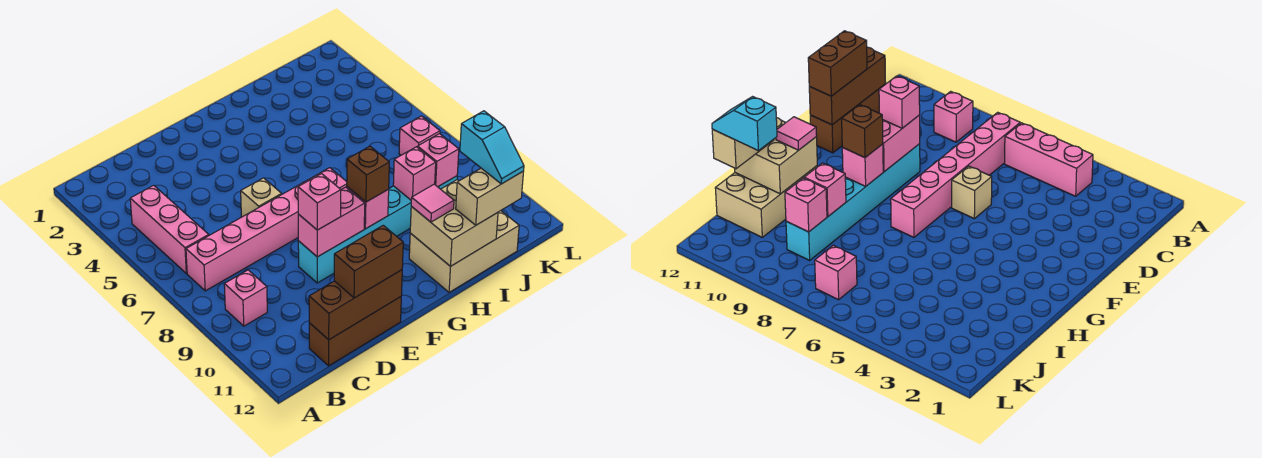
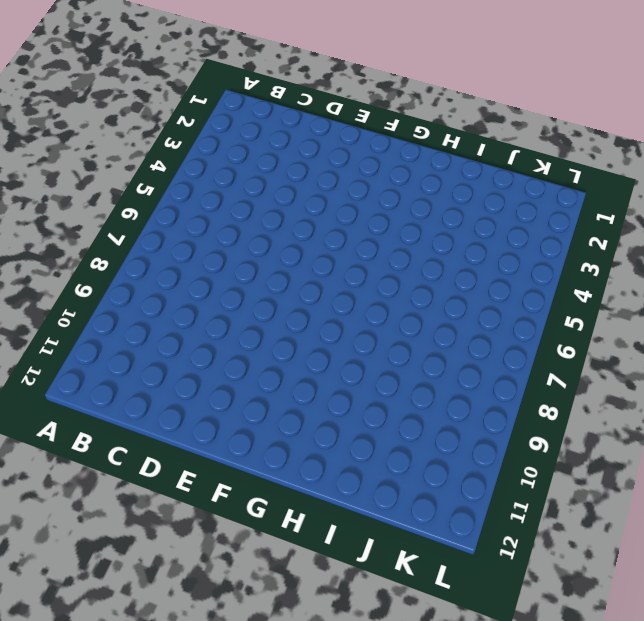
none -> pink 1x3 brick [130,185,209,274]
none -> pink 1x6 brick [186,168,347,291]
none -> pink 1x1 brick [224,270,267,326]

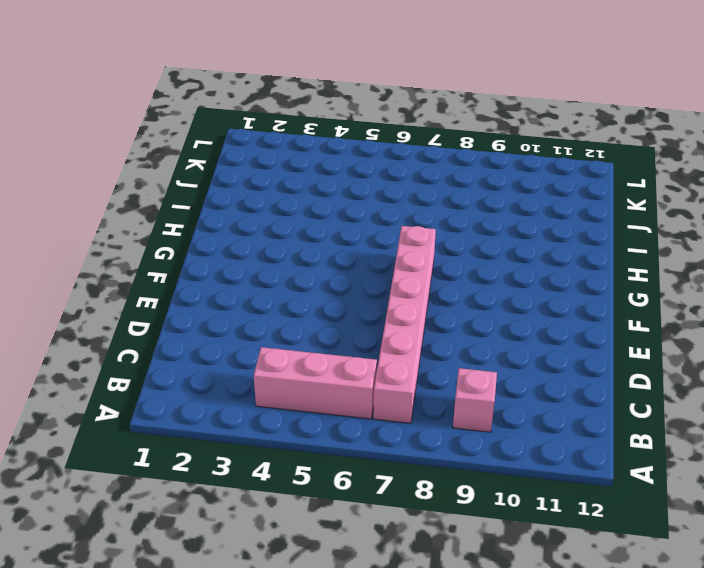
none -> brown 1x3 brick [309,297,401,366]
none -> tan 1x1 brick [241,178,282,217]
none -> cyan 1x6 brick [298,176,457,283]

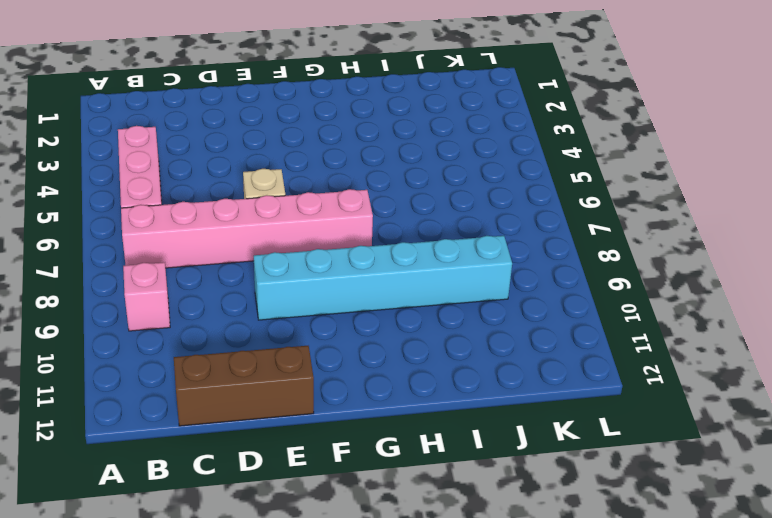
none -> tan 2x3 brick [409,211,519,292]
none -> pink 1x1 brick [399,116,440,155]
none -> brown 1x3 brick [309,270,402,340]

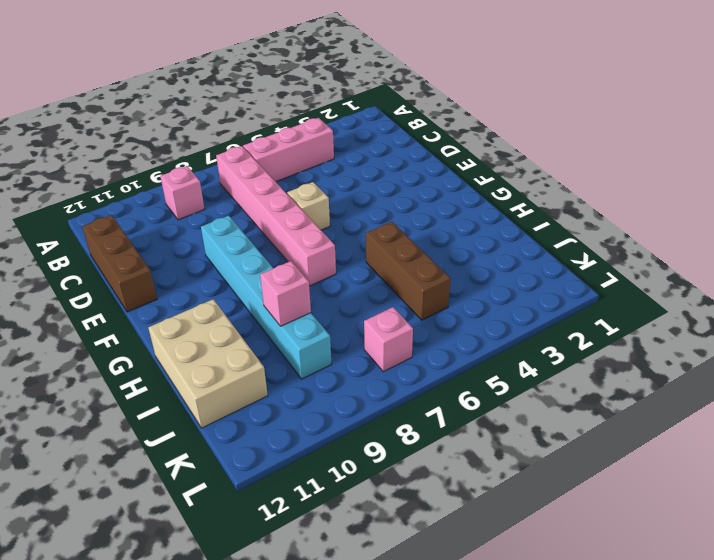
brown 1x3 brick [366,222,451,320] -> brown 1x3 brick moved to [309,270,402,340]
none -> pink 1x2 brick [298,187,365,257]
none -> pink 1x1 brick [347,187,389,229]
none -> tan 2x2 brick [410,180,498,266]

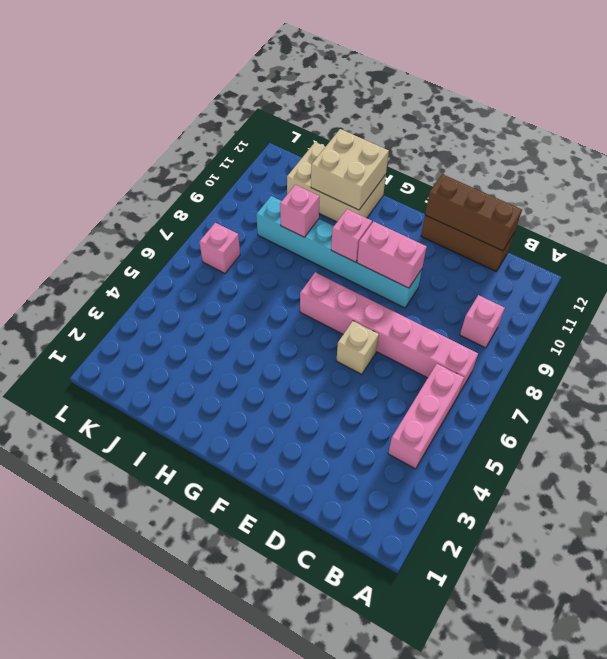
none -> pink 1x1 brick [418,134,459,187]
none -> brown 1x2 brick [334,225,403,298]
none -> pink 1x1 brick [298,174,341,230]

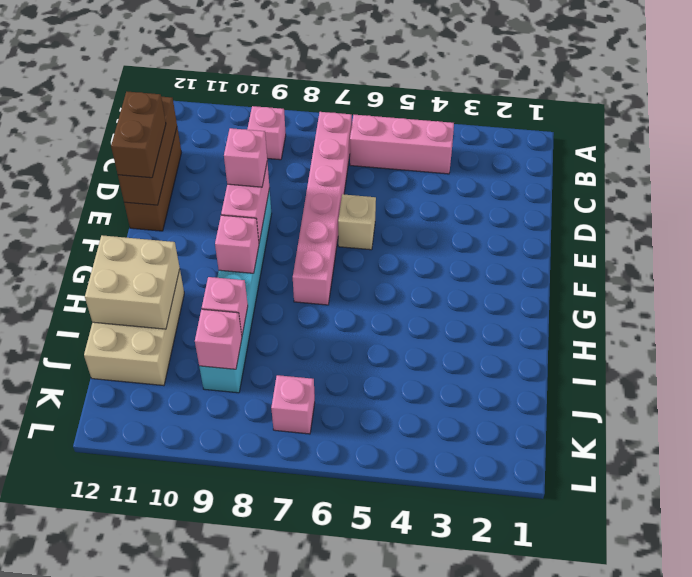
none -> brown 1x1 brick [347,146,389,202]
none -> pink 1x1 tile [411,184,454,222]
none -> tan 1x2 brick [456,168,524,225]

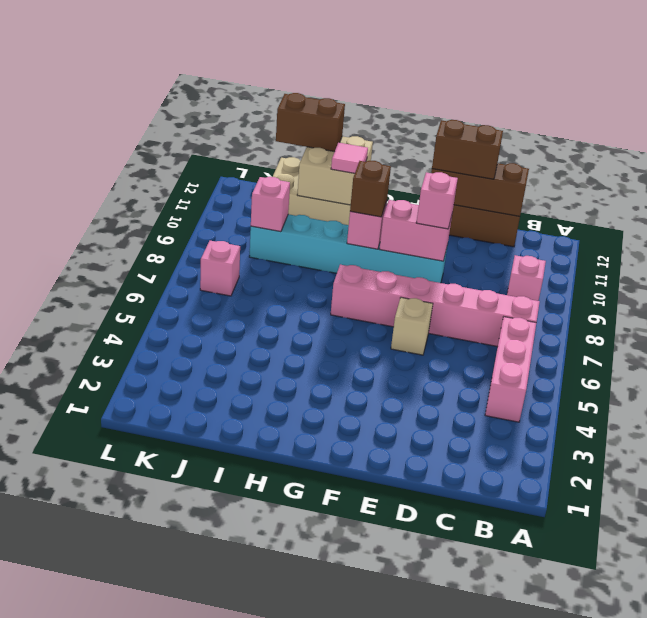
brown 1x2 brick [276,93,345,152] -> tan 1x2 brick [456,168,524,225]
none -> pink 1x1 brick [393,147,436,200]
none -> cyan 1x2 slope [460,111,524,184]

